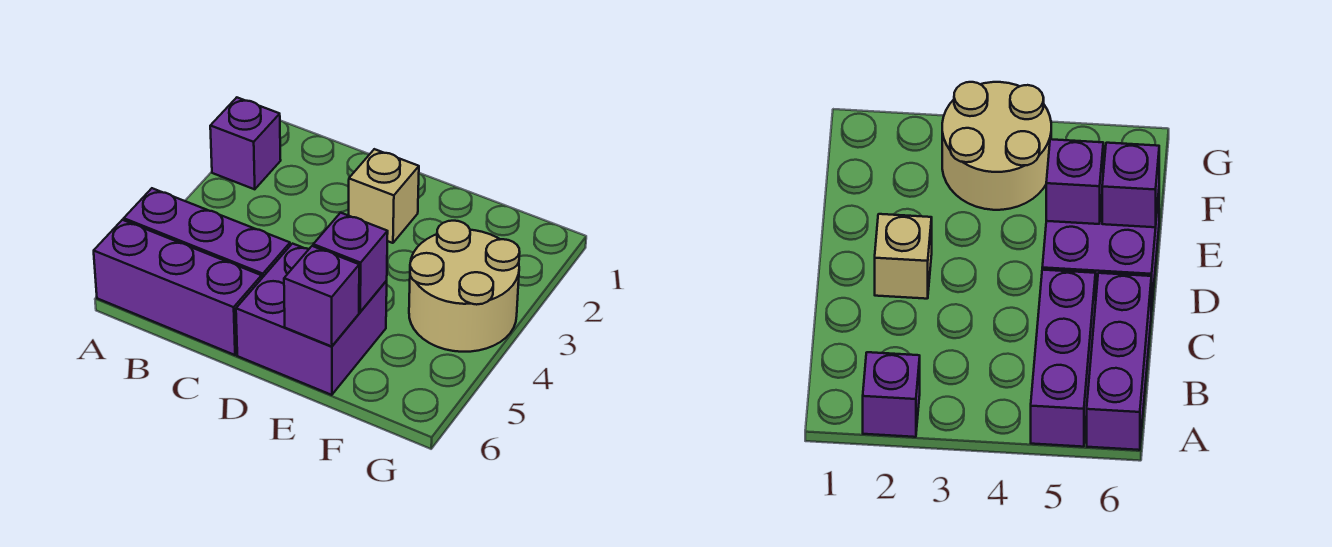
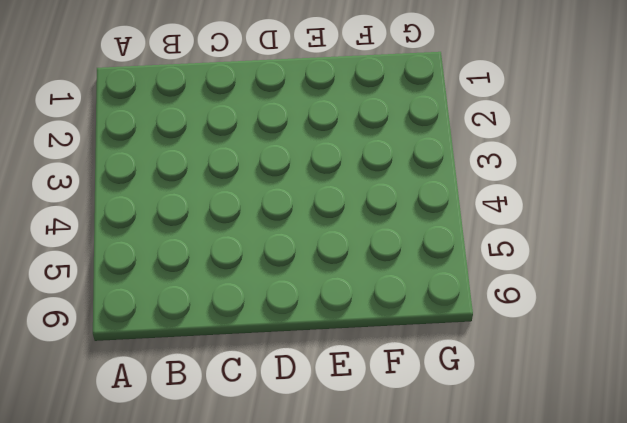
none -> purple 1x1 brick [210,98,281,189]
none -> purple 1x3 brick [124,188,290,278]

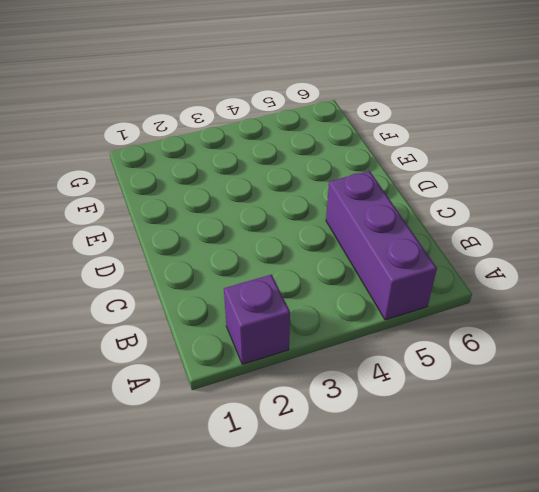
none -> purple 1x3 brick [94,220,262,355]
none -> tan 1x1 brick [349,149,419,243]

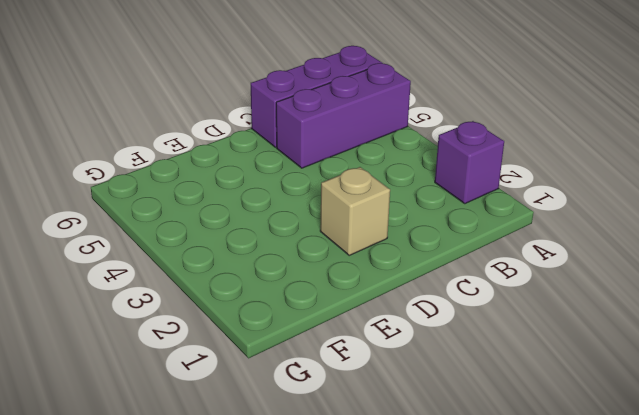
none -> purple 2x2 brick [236,244,387,395]
none -> tan 2x2 round brick [409,221,520,352]

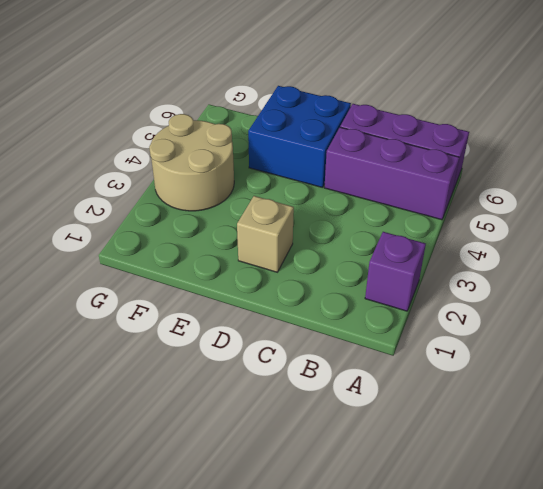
blue 2x2 brick [248,86,351,188] -> purple 2x2 brick [236,244,387,395]
none -> purple 1x1 brick [313,213,388,312]
none -> purple 1x1 brick [284,246,359,346]

